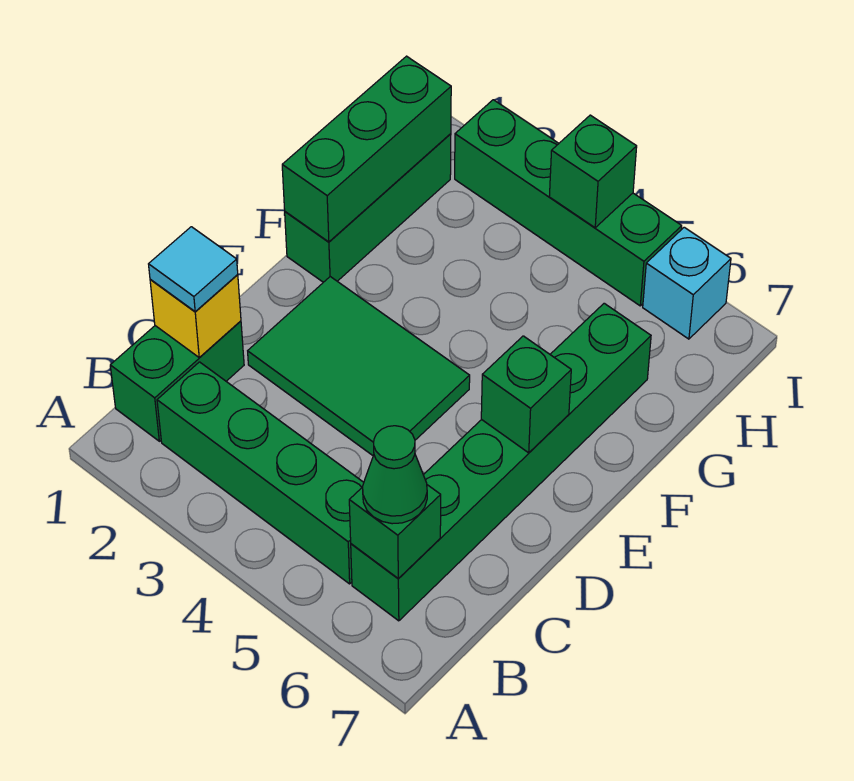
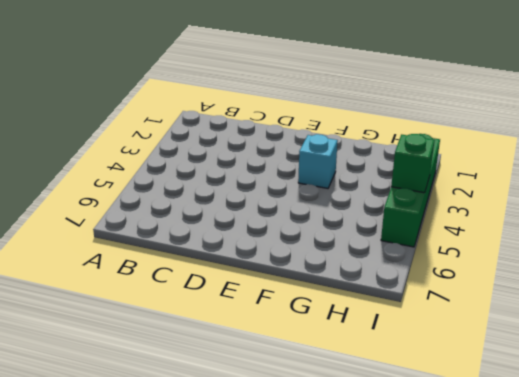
cyan 1x1 brick [298,134,338,188] -> cyan 1x1 brick moved to [643,227,731,339]
none -> green 1x2 brick [110,321,244,441]
none -> green 1x4 brick [157,362,364,584]
none -> green 1x6 brick [351,303,651,621]

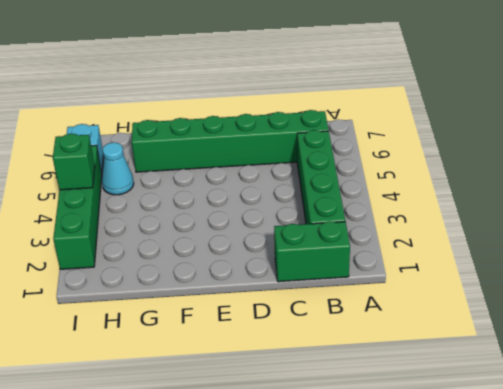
cyan 1x1 cone [102,142,134,195] -> none
none -> green 2x3 tile [248,277,470,455]
none -> green 1x3 brick [285,134,451,282]
none -> green 1x1 brick [349,485,441,579]

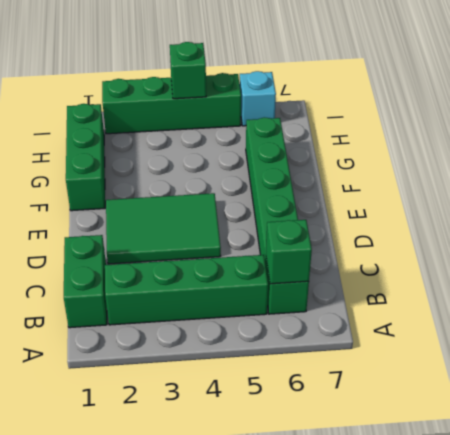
none -> yellow 1x1 brick [150,275,241,358]
none -> green 1x1 brick [481,336,571,453]
none -> green 1x3 brick [282,56,451,242]

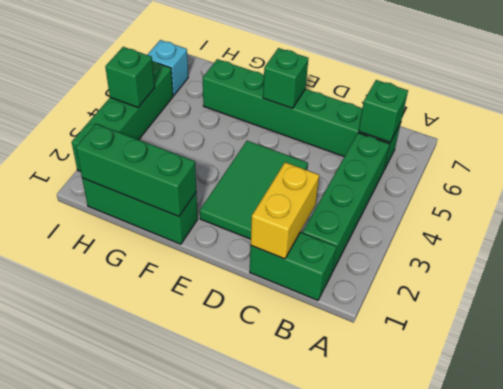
yellow 1x2 brick [251,162,319,259] -> yellow 1x1 brick [150,275,241,358]
none -> green 1x1 cone [363,426,427,524]
none -> cyan 1x1 tile [149,227,238,311]

